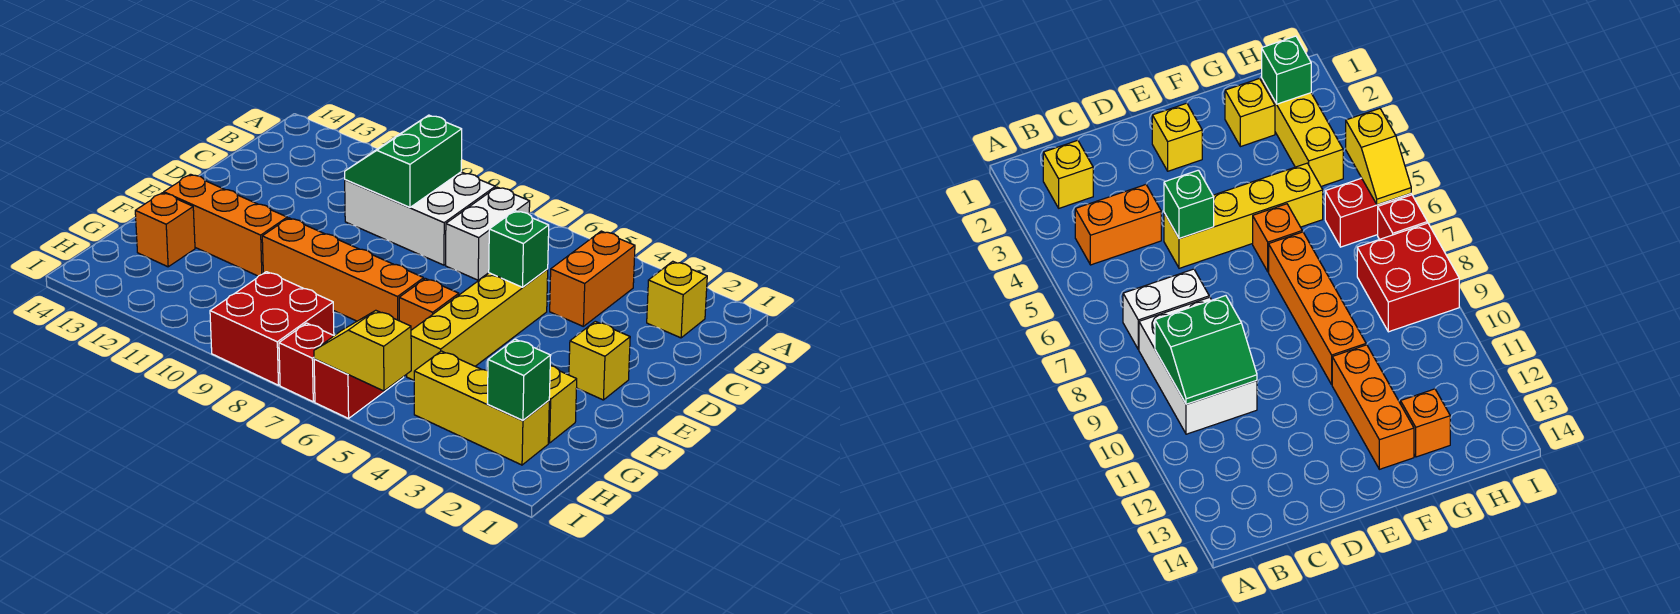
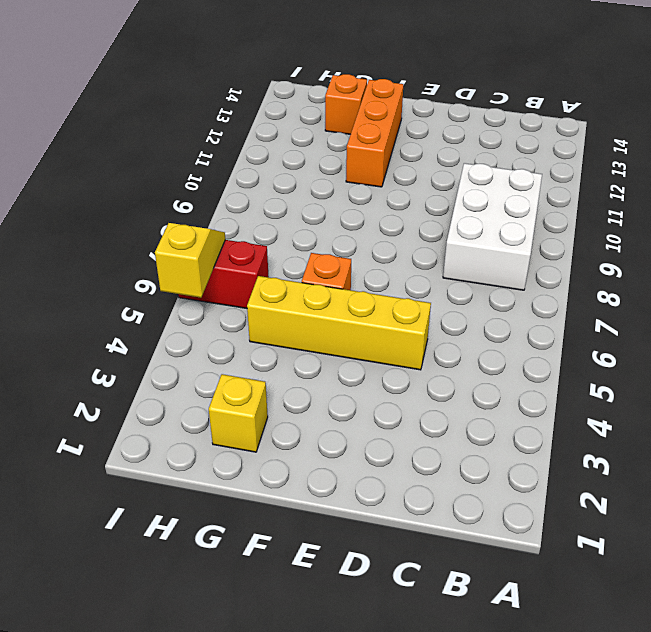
none -> yellow 1x1 brick [647,261,707,338]
none -> orange 1x2 brick [550,231,635,326]
none -> white 1x2 brick [446,187,530,280]

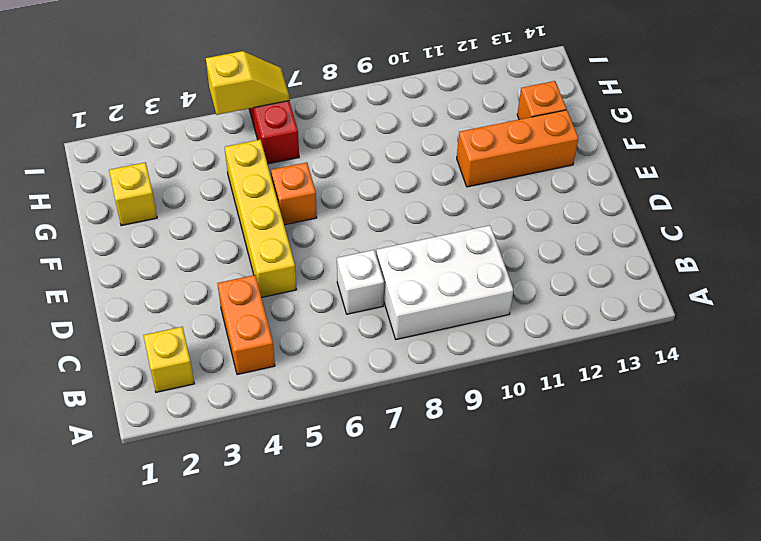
white 1x1 brick [337,250,384,314] -> white 1x2 brick [446,187,530,280]
none -> yellow 1x1 brick [569,321,630,400]
none -> orange 1x4 brick [262,218,424,321]
none -> yellow 1x3 brick [414,351,549,465]

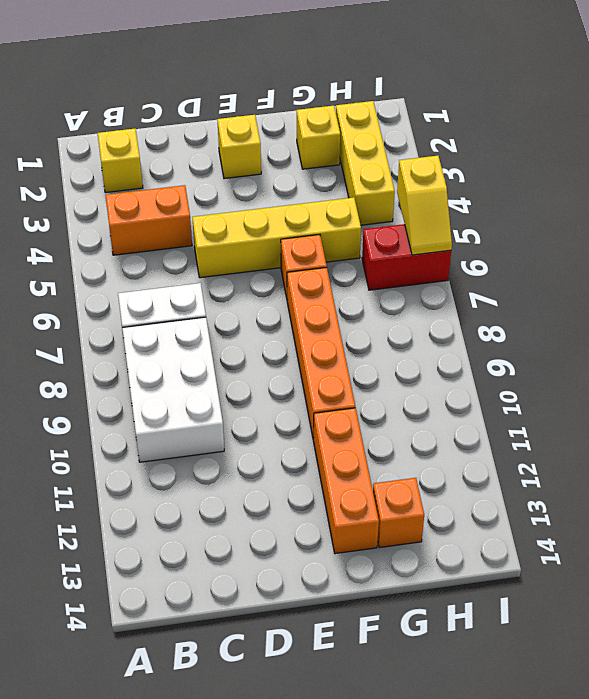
none -> red 2x2 brick [210,272,334,385]
none -> red 1x1 brick [279,323,334,402]
none -> green 2x2 slope [345,115,462,207]

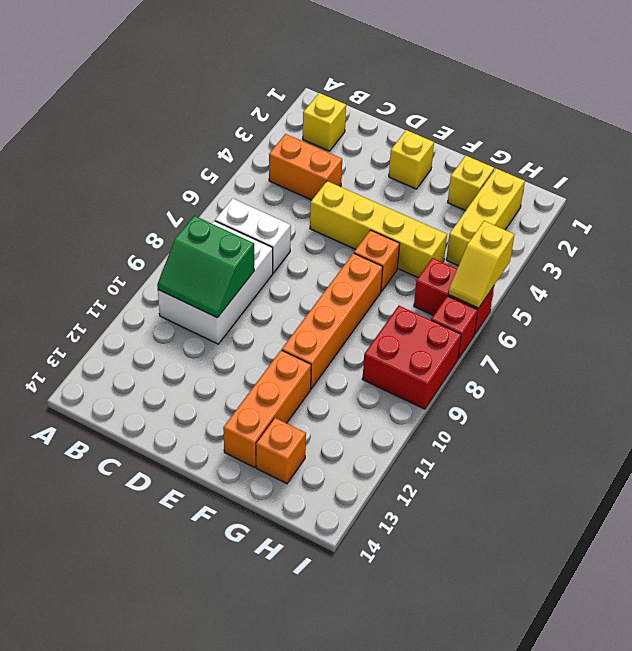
none -> green 1x1 brick [489,211,549,287]
none -> green 1x1 brick [487,339,551,420]

